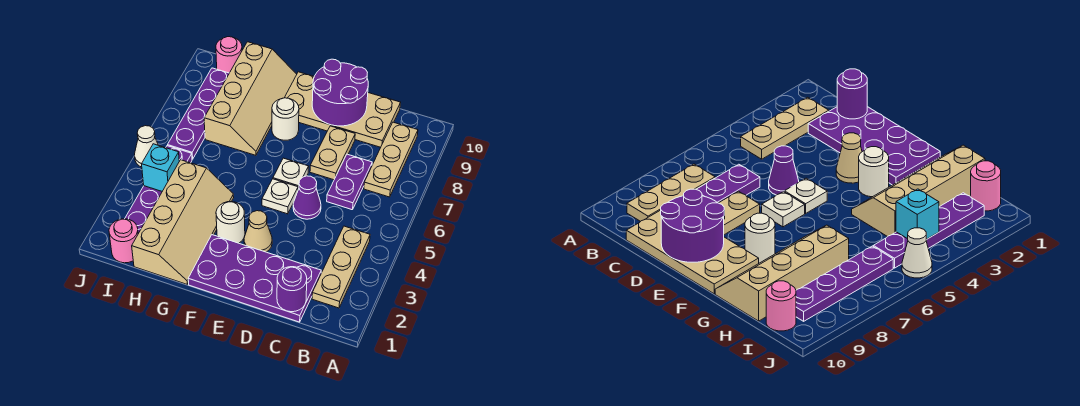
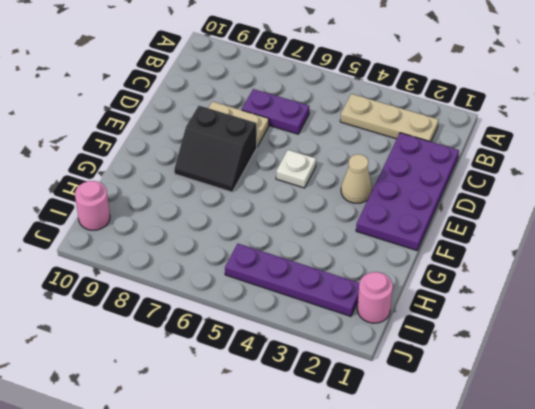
black 2x2 slope [174,106,257,192] -> white 1x1 round brick [272,98,299,140]
none -> tan 1x3 plate [364,122,418,197]
none -> tan 2x4 plate [285,72,401,147]
none -> purple 1x1 cone [293,176,321,219]

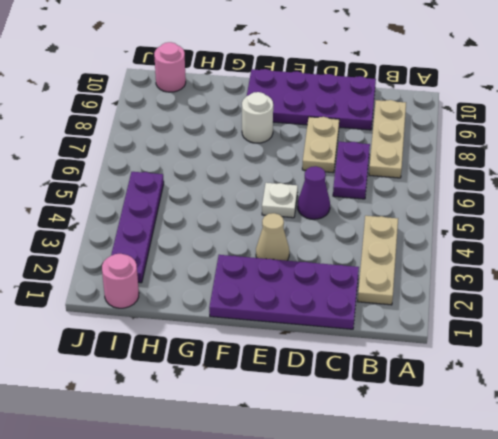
purple 2x4 plate [247,69,376,130] -> tan 2x4 plate [285,72,401,147]
none -> white 1x1 plate [273,158,309,189]
none -> white 1x1 round brick [216,202,245,243]
none -> tan 2x4 slope [132,160,234,284]

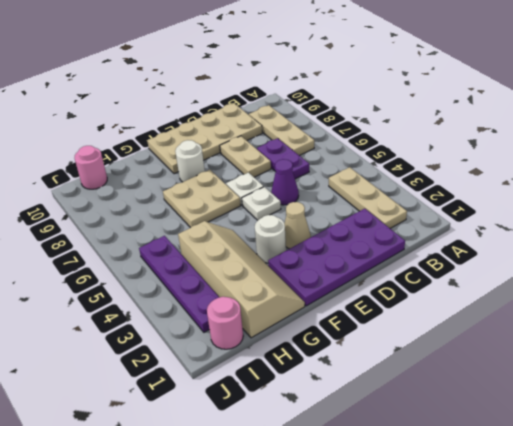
tan 2x2 plate [163,170,241,228] -> tan 2x4 slope [204,42,297,155]
none -> purple 1x4 plate [168,68,229,159]
none -> white 1x1 cone [135,126,158,167]
none -> purple 1x1 round brick [277,267,307,312]

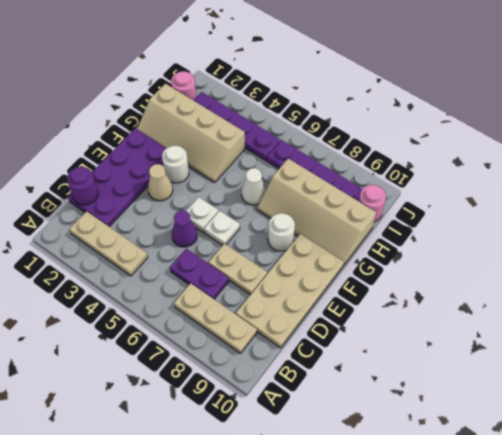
white 1x1 cone [241,168,266,205] -> white 1x1 cone moved to [135,126,158,167]
none -> purple 2x2 round brick [312,59,368,126]
none -> cyan 1x1 brick [142,144,179,191]

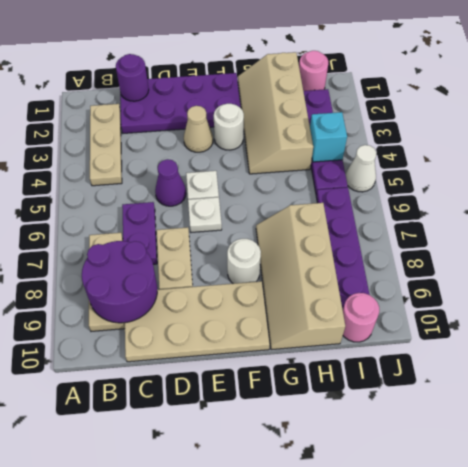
purple 2x2 round brick [82,241,157,323] -> purple 2x2 round brick moved to [312,59,368,126]

